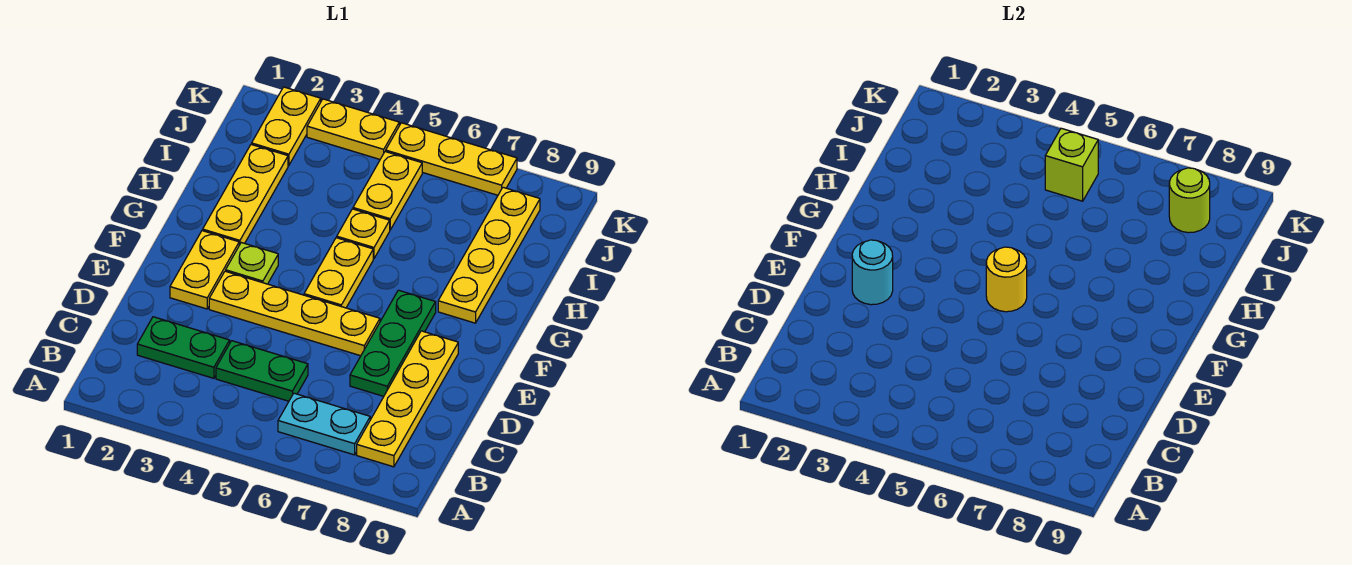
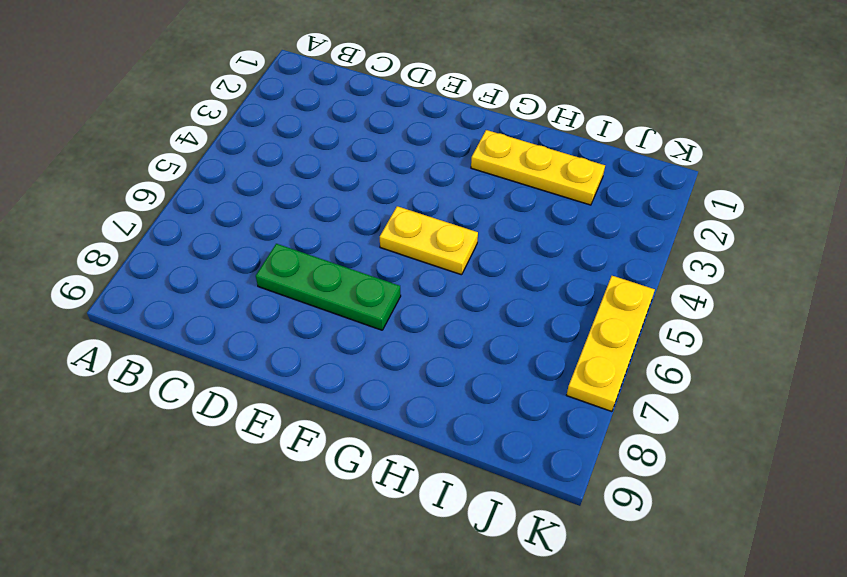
none -> cyan 1x2 plate [278,393,370,455]
none -> yellow 1x4 plate [357,331,458,467]
none -> green 1x2 plate [137,317,230,378]

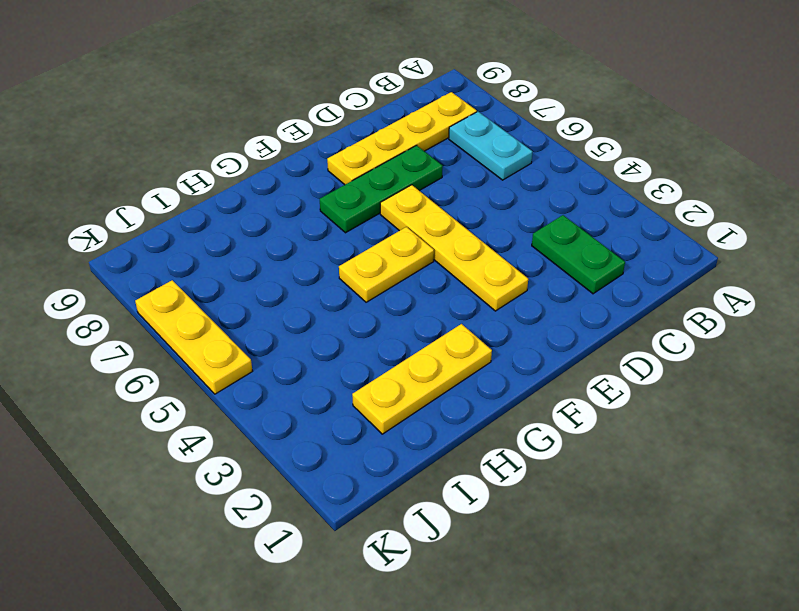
none -> green 1x2 plate [216,341,308,401]
none -> yellow 1x2 plate [170,231,239,309]
none -> lime 1x1 plate [226,243,278,284]

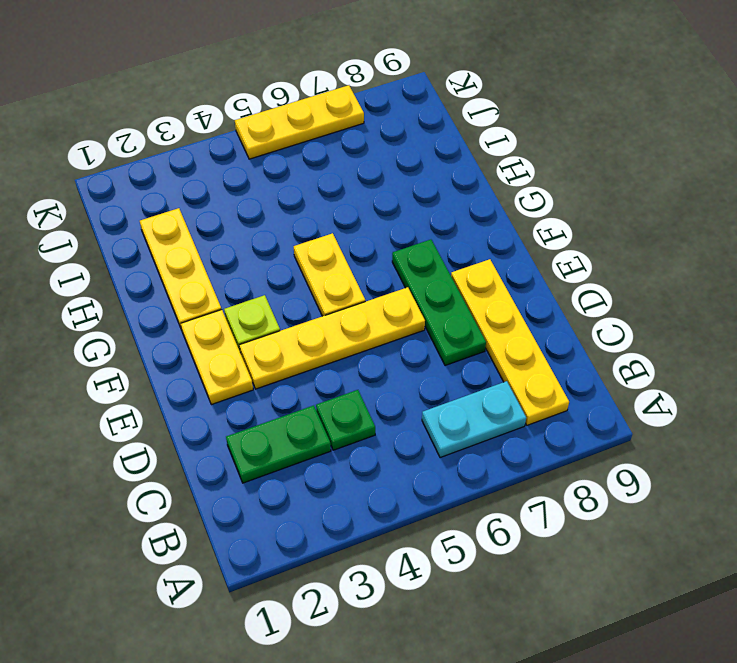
green 1x1 plate [316,390,375,450] -> green 1x2 plate [216,341,308,401]
none -> yellow 1x4 plate [438,187,540,323]
none -> yellow 1x1 plate [337,209,390,259]
none -> yellow 1x2 plate [353,151,422,230]

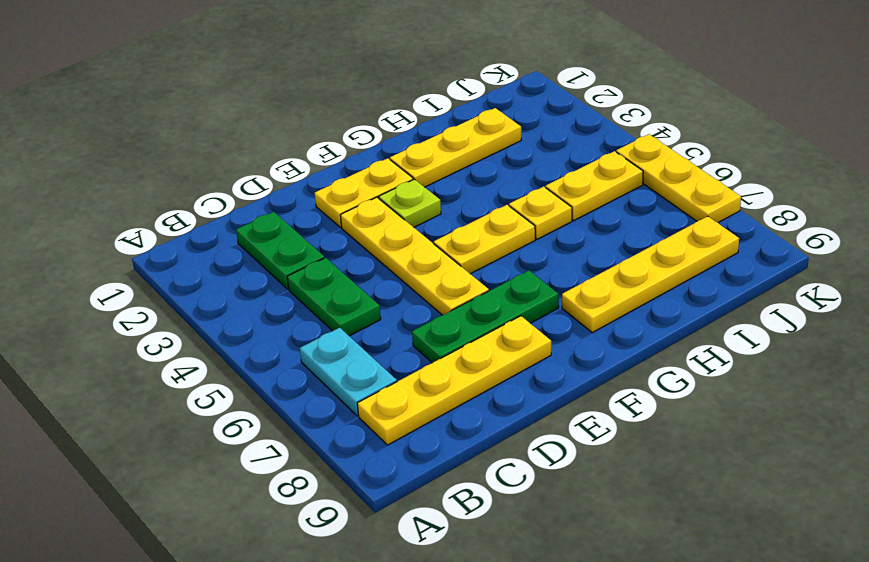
none -> yellow 1x2 plate [252,87,321,165]
none -> yellow 1x2 plate [307,99,399,159]
none -> cyan 1x1 round brick [852,240,893,305]

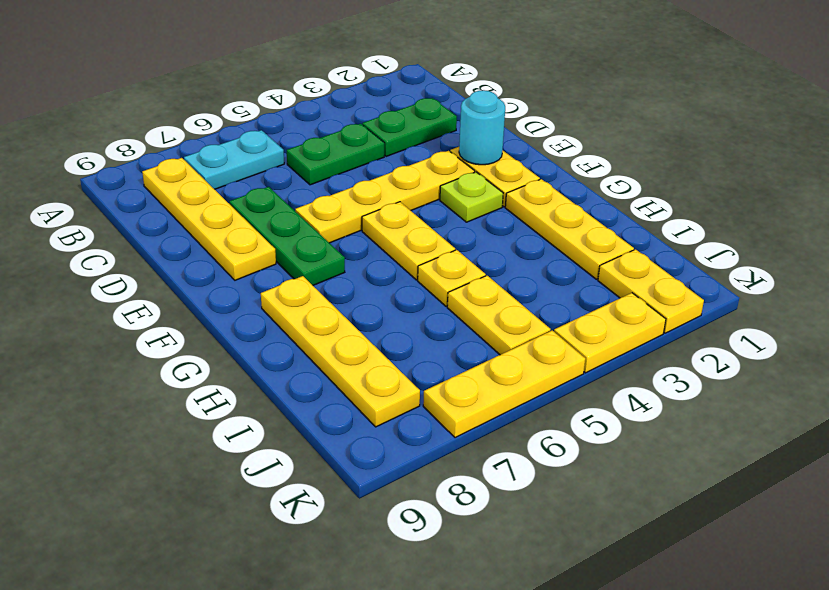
none -> yellow 1x1 round brick [986,247,1027,312]
none -> lime 1x1 brick [1045,128,1098,201]
none -> lime 1x1 round brick [1169,168,1210,233]

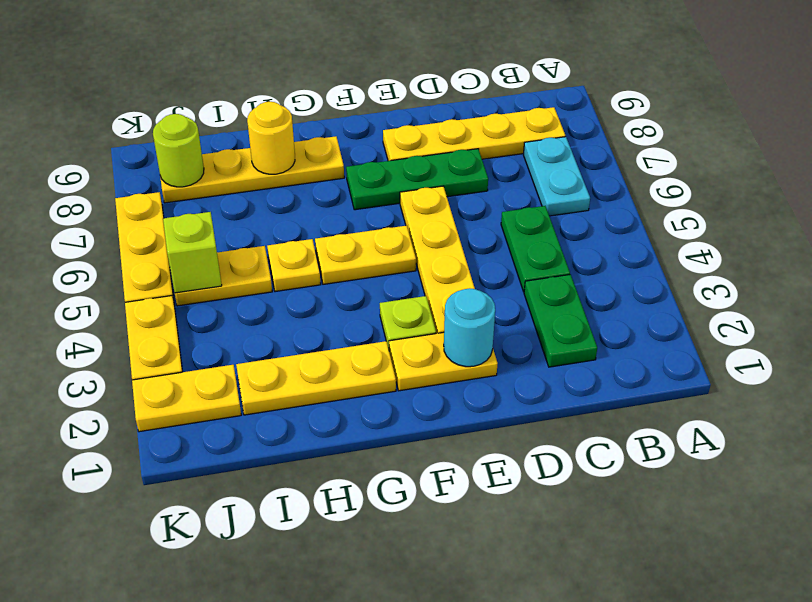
yellow 1x1 round brick [247,102,295,174] -> yellow 1x1 round brick moved to [986,247,1027,312]

